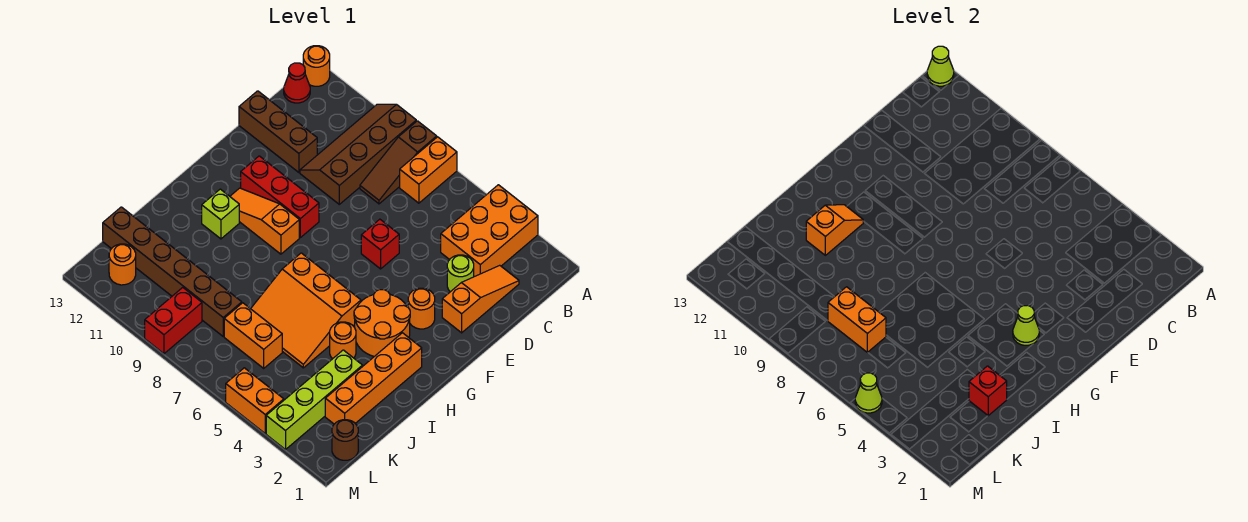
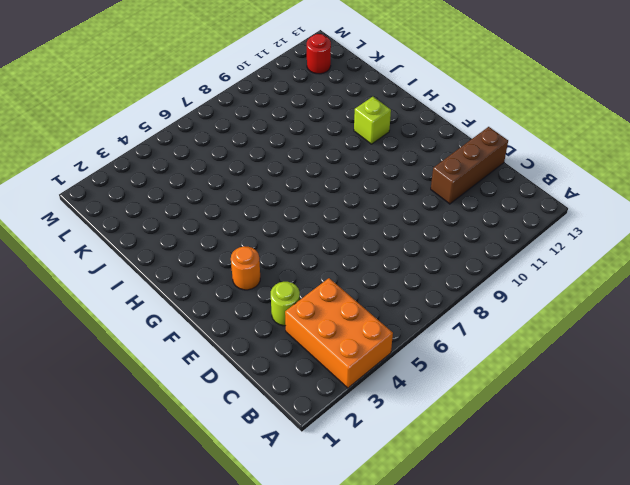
red 1x1 round brick [307,34,331,74] -> orange 1x1 round brick [109,244,136,285]
none -> orange 1x2 brick [400,137,457,203]
none -> brown 1x3 slope [360,121,437,204]
none -> brown 2x4 slope [300,104,416,204]
none -> orange 1x1 round brick [303,46,330,86]

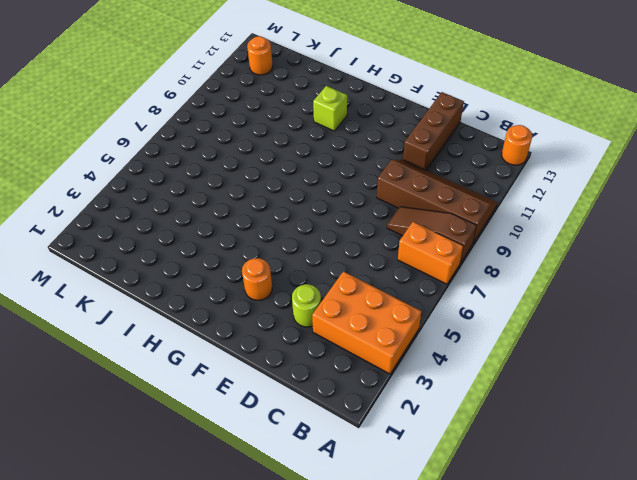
none -> red 1x1 cone [284,63,310,103]
none -> orange 1x3 slope [442,265,519,333]
none -> red 1x1 brick [361,219,399,269]
none -> red 1x3 brick [241,156,319,238]

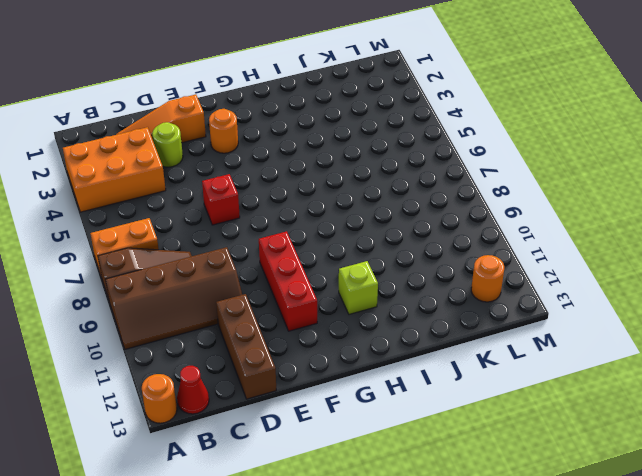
none -> orange 2x2 round brick [354,290,410,356]
none -> orange 1x3 slope [230,188,299,254]
none -> orange 1x4 brick [325,333,422,424]
none -> orange 3x3 slope [251,253,361,368]

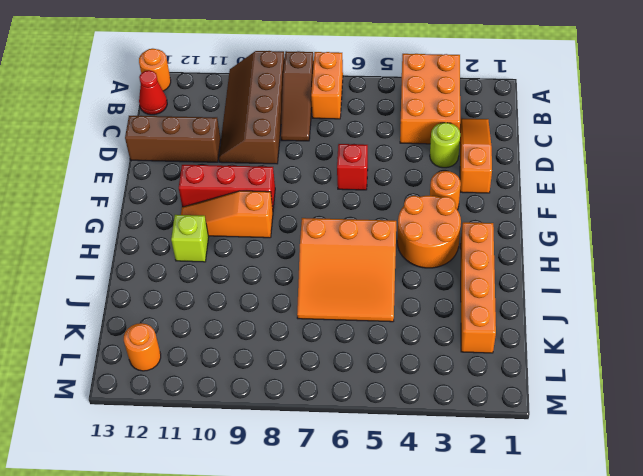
none -> orange 1x1 round brick [330,322,356,359]
none -> lime 1x4 brick [266,350,363,450]
none -> orange 1x2 brick [224,303,282,368]
none -> brown 1x6 brick [103,207,242,336]

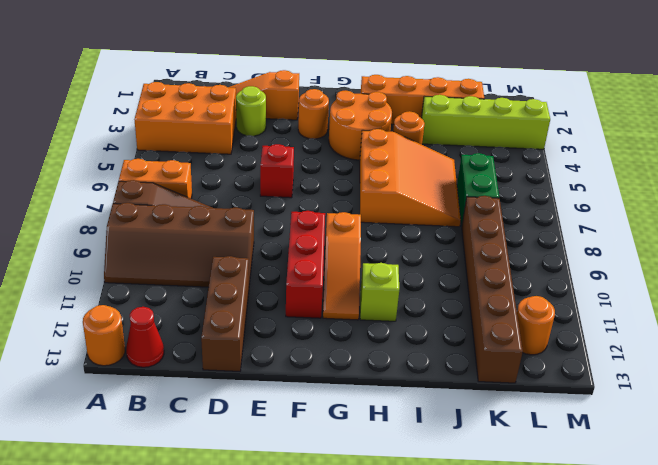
green 1x2 brick [457,153,499,226] -> orange 1x2 brick [224,303,282,368]
none -> brown 1x1 round brick [332,420,358,460]
none -> red 1x2 brick [145,288,202,354]
none -> orange 1x2 brick [226,368,284,433]
none -> lime 1x1 cone [927,46,954,86]

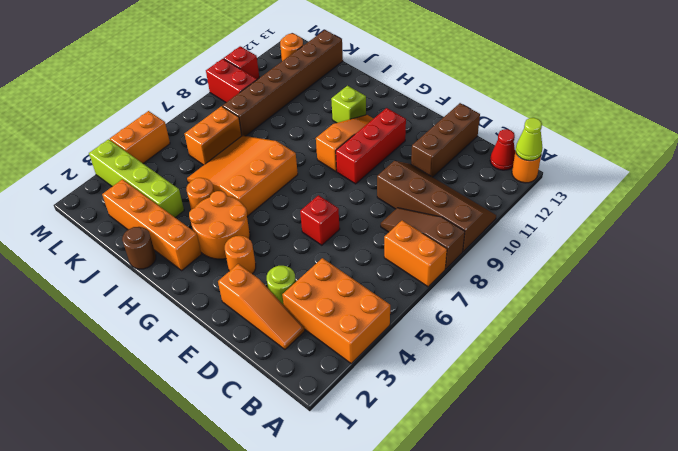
brown 1x1 round brick [122,227,156,269] -> brown 1x1 round brick moved to [332,420,358,460]
red 1x1 brick [224,46,259,79] -> red 1x1 brick moved to [969,366,1007,416]
none -> lime 1x1 cone [1013,305,1039,345]
none -> orange 1x2 slope [806,205,863,255]
none -> orange 1x2 brick [828,287,886,352]
none -> lime 1x1 cone [855,373,882,413]

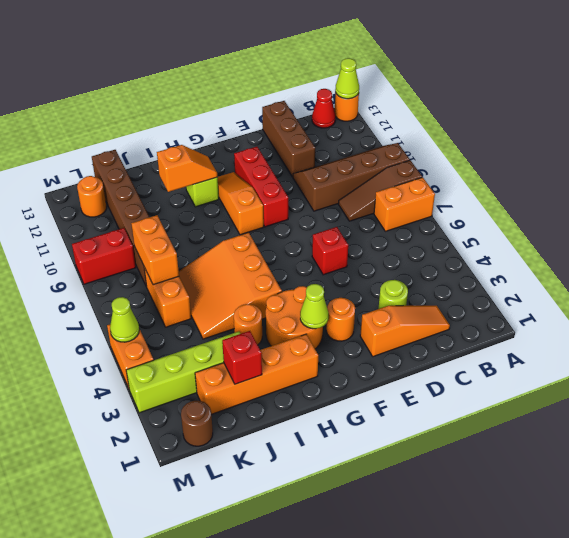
none -> orange 2x3 brick [441,185,538,277]

